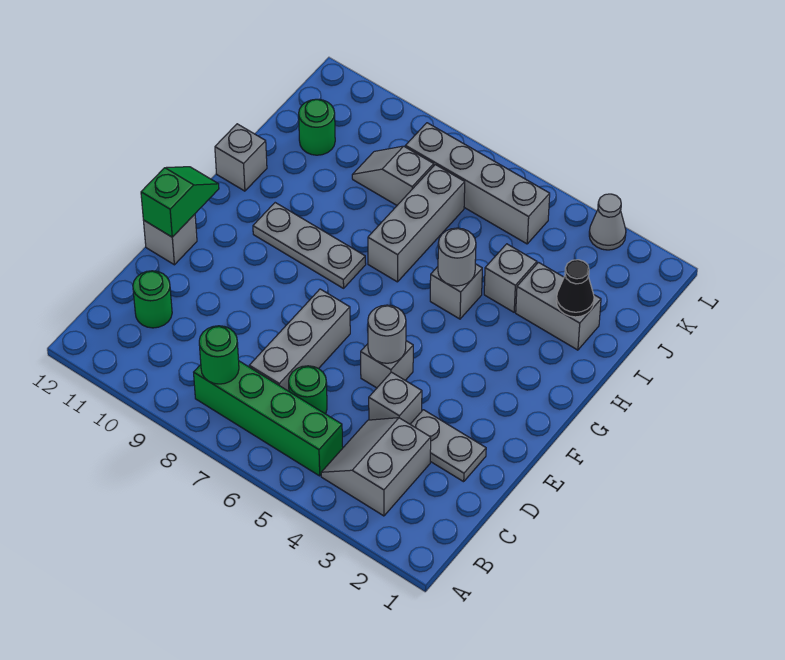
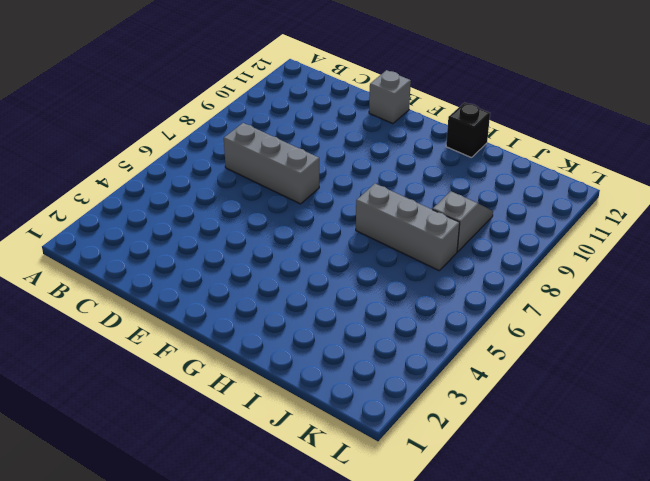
black 1x1 brick [446,102,490,158] -> grey 1x1 brick [215,124,267,191]
none -> grey 2x2 slope [321,418,431,516]
none -> green 1x4 brick [194,361,343,476]
none -> green 1x1 round brick [289,366,327,414]

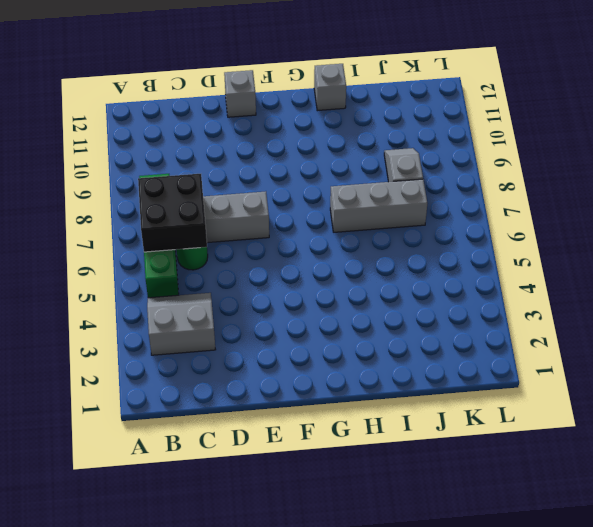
black 2x2 brick [138,174,207,252] -> none
none -> green 1x1 round brick [133,271,172,328]
none -> grey 1x2 plate [410,410,486,482]
none -> grey 1x1 brick [369,372,422,424]

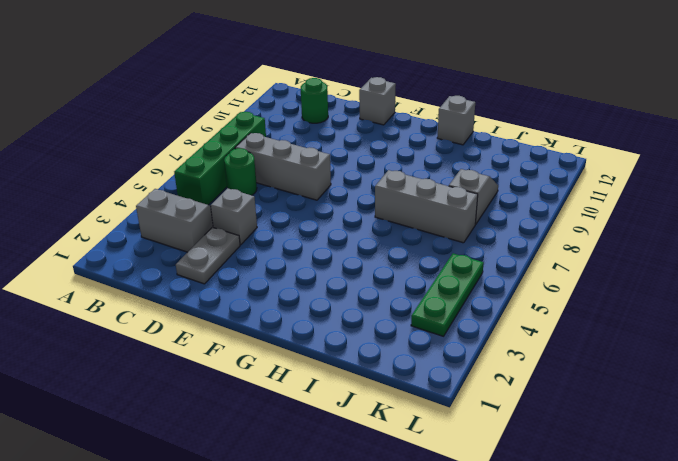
green 1x3 plate [411,253,484,336] -> grey 1x4 brick [405,123,550,244]
none -> grey 1x1 brick [361,341,413,388]
none -> grey 1x3 plate [253,203,366,288]
none -> grey 1x1 brick [430,264,482,319]

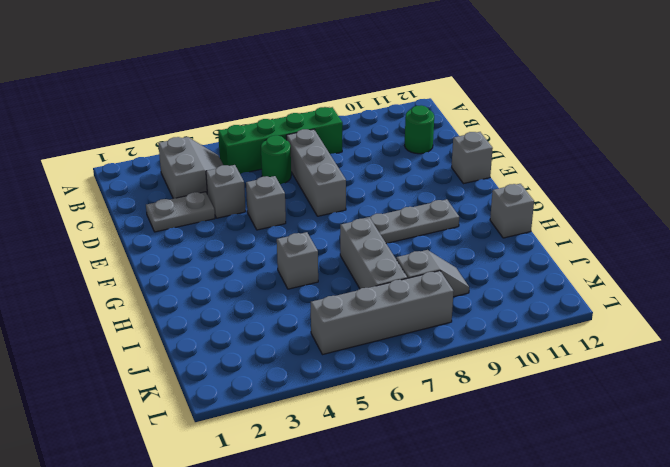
none -> grey 1x2 brick [516,263,601,350]
none -> grey 1x1 brick [484,244,537,312]
none -> green 1x1 round brick [299,99,335,155]

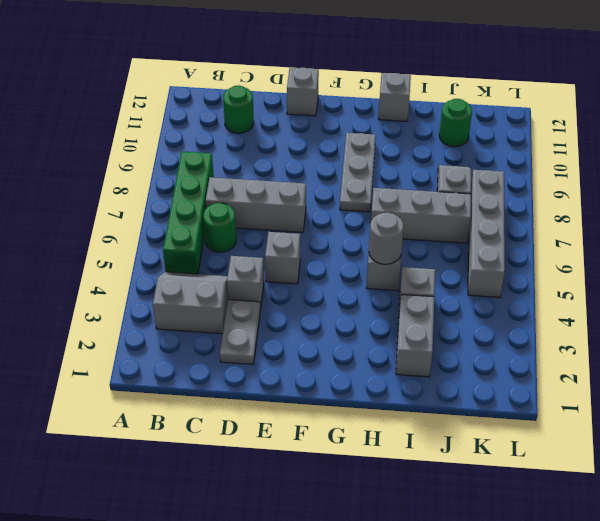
none -> grey 1x1 cone [589,194,626,250]
none -> green 1x1 round brick [199,326,239,384]
none -> grey 1x1 round brick [368,305,406,363]

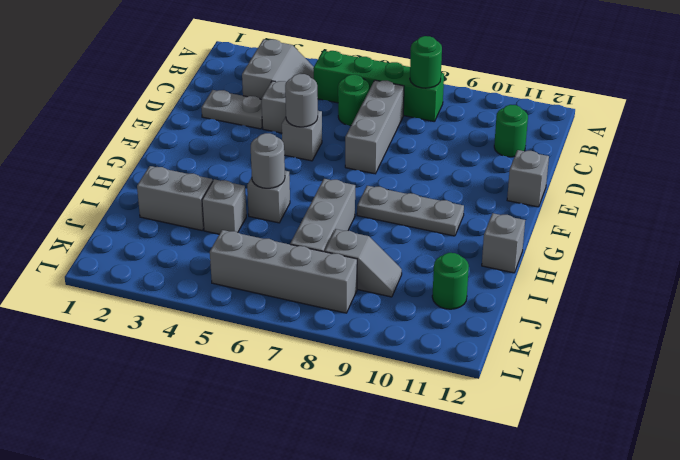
none -> grey 1x1 cone [589,194,626,250]
none -> green 1x2 slope [141,167,219,237]
none -> black 1x1 cone [556,260,594,317]

